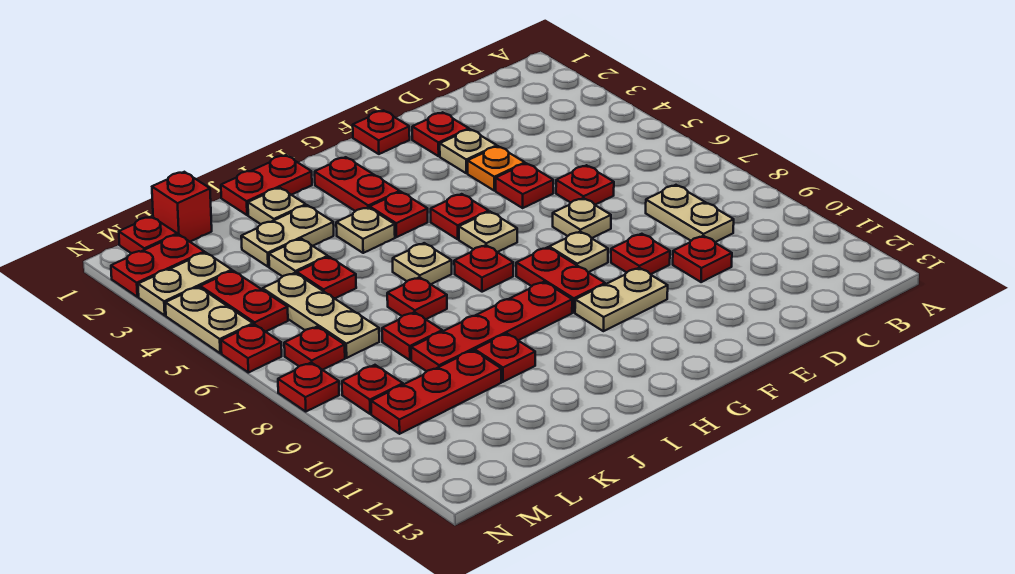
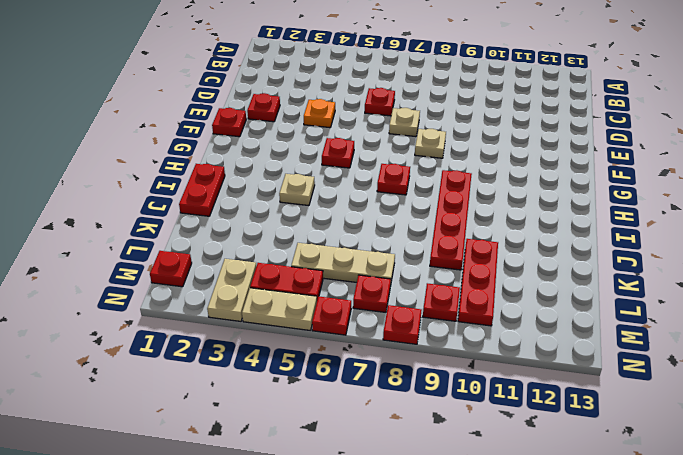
none -> tan 1x2 plate [646,185,734,242]
none -> red 1x1 plate [673,236,732,282]
none -> tan 1x1 plate [440,129,497,173]
none -> red 1x1 plate [496,163,553,208]

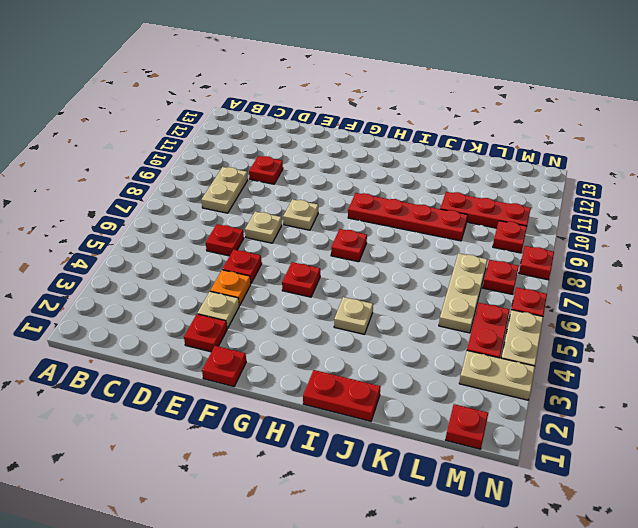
none -> red 1x1 plate [611,234,670,274]
none -> tan 1x2 plate [575,268,668,331]
none -> tan 1x1 plate [459,212,517,252]
none -> red 1x2 plate [516,247,605,312]

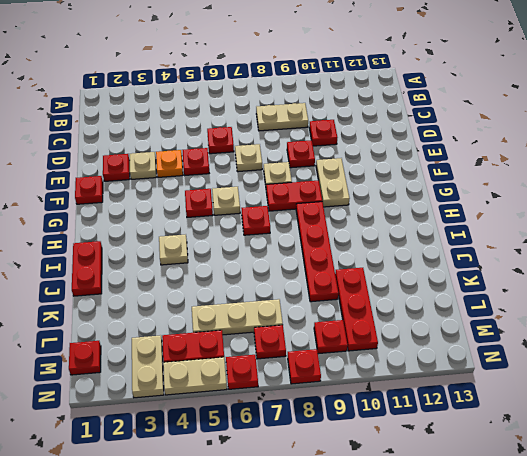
none -> red 1x2 plate [315,157,400,211]
none -> red 1x1 plate [370,192,428,237]
none -> tan 1x1 plate [393,243,452,284]
none -> tan 1x1 plate [248,188,306,224]

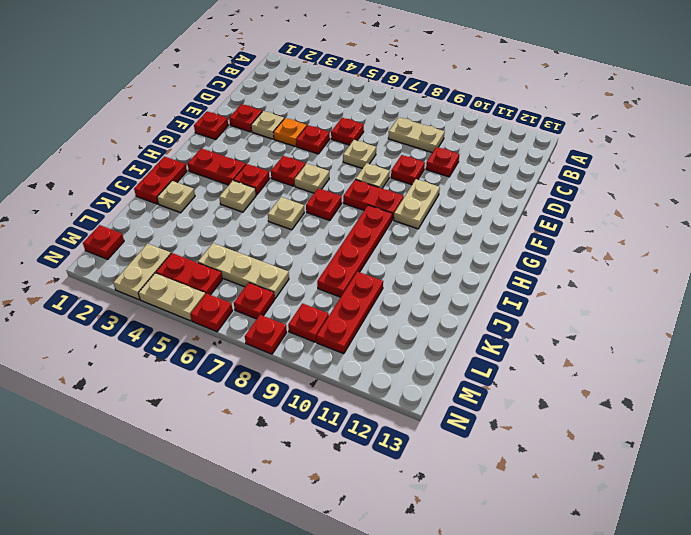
none -> tan 1x2 plate [241,205,334,267]
none -> red 1x1 plate [387,277,447,319]
none -> red 1x1 plate [475,333,535,382]
none -> tan 1x1 plate [269,239,328,276]

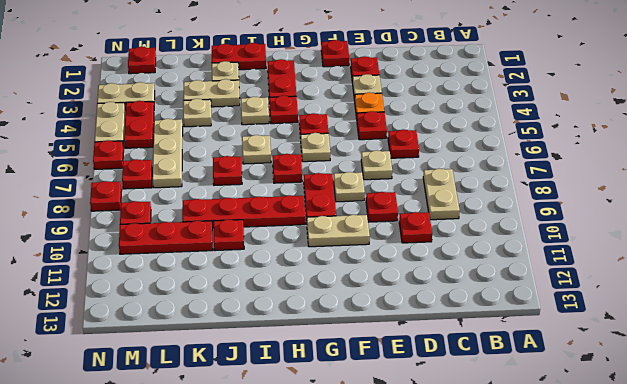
none -> red 1x1 plate [297,257,356,299]
none -> red 1x1 plate [382,312,442,360]
none -> red 1x1 brick [152,172,212,242]
none -> red 1x2 plate [111,234,204,297]

